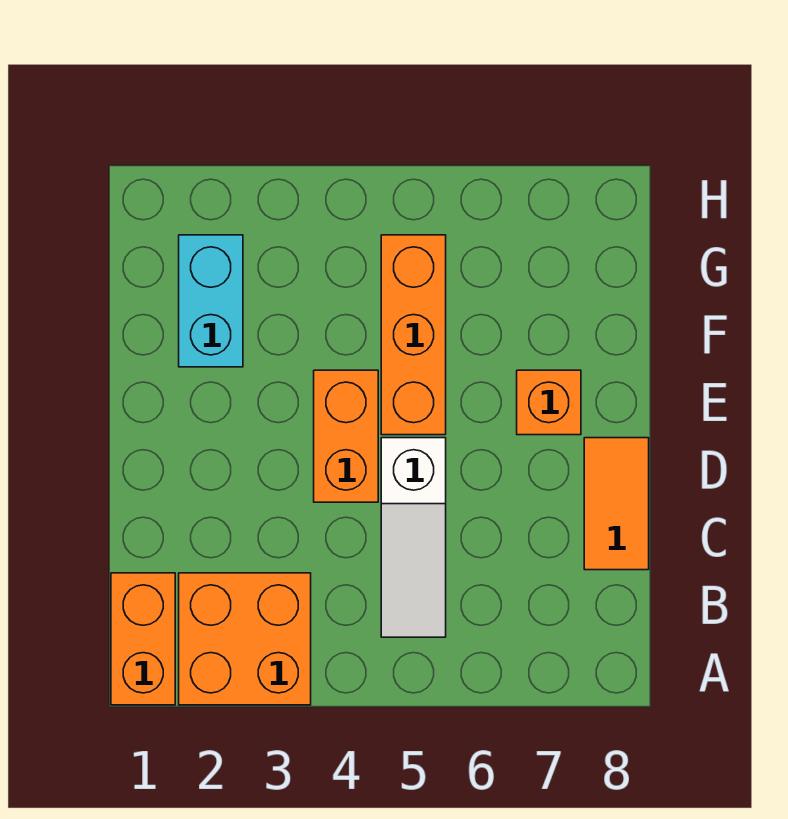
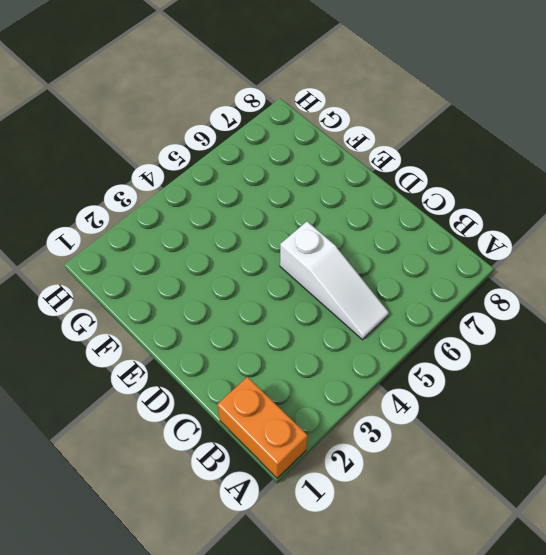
none -> orange 2x2 brick [179,573,311,705]
none -> orange 1x2 tile [584,438,649,570]

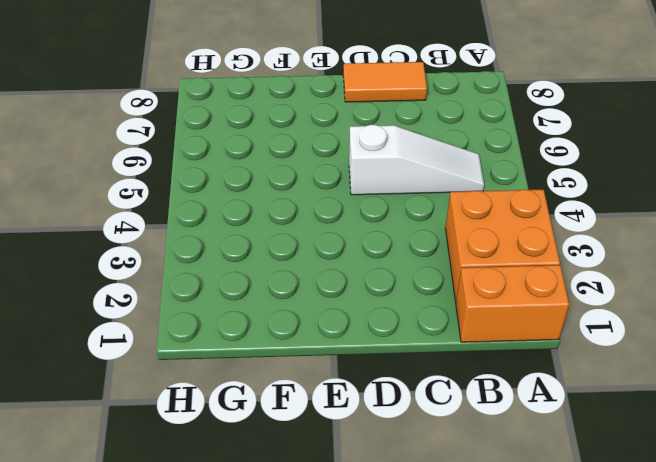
none -> orange 1x2 brick [314,370,378,502]
none -> orange 1x3 brick [381,235,446,435]

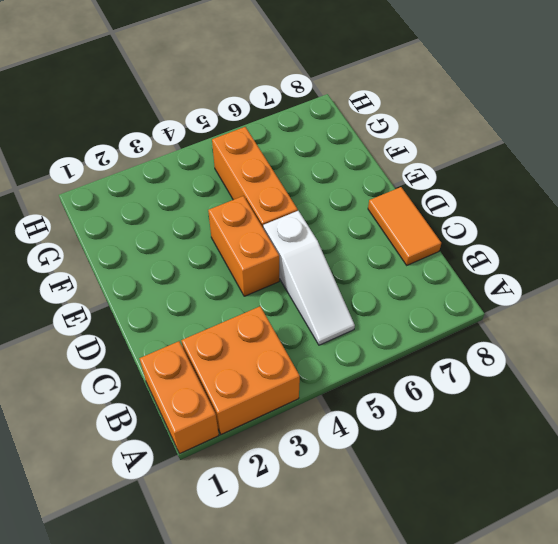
none -> orange 1x1 brick [517,370,581,435]
none -> cyan 1x2 brick [179,235,243,367]

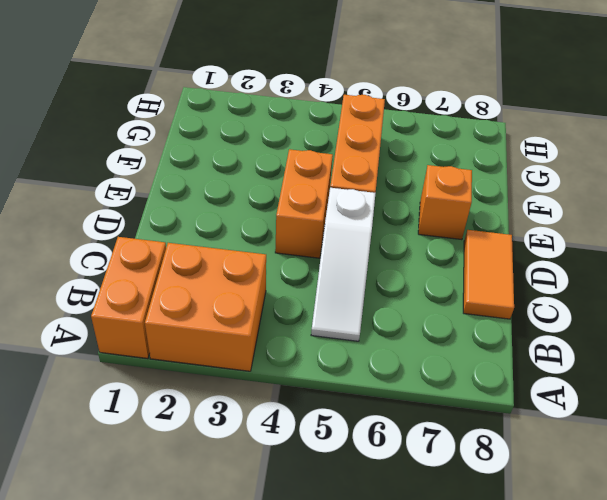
none -> cyan 1x2 brick [179,235,243,367]

